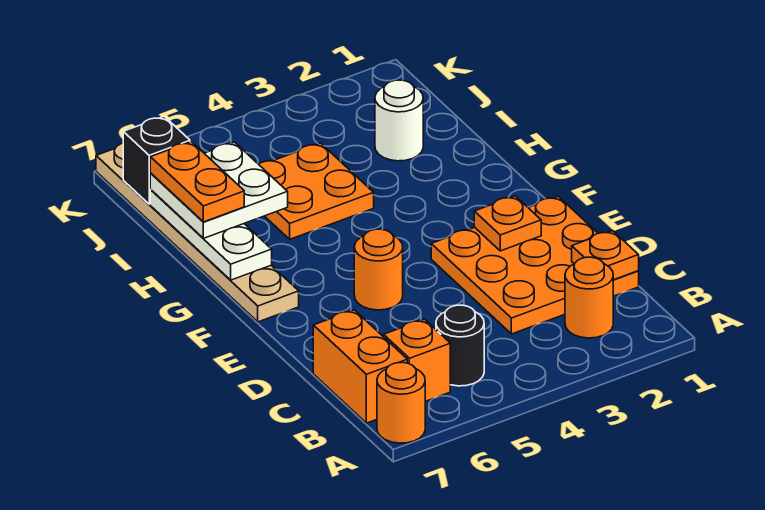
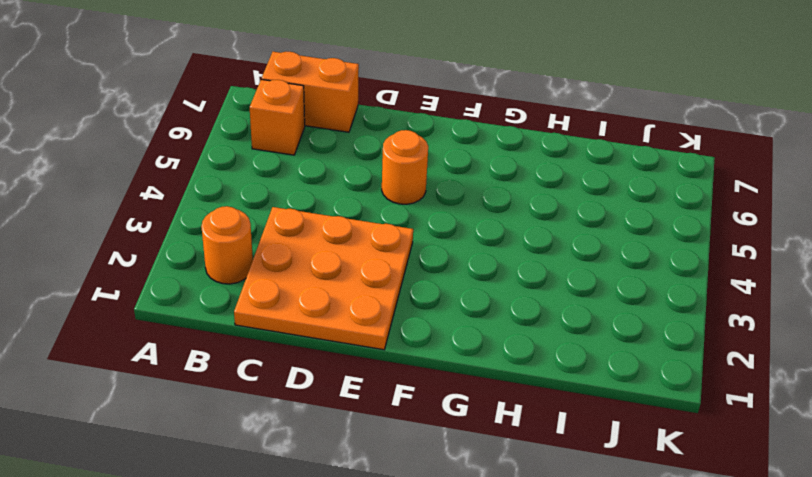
none -> orange 1x1 round brick [377,362,425,443]
none -> black 1x1 round brick [436,305,484,386]
none -> tan 1x6 plate [96,143,299,322]

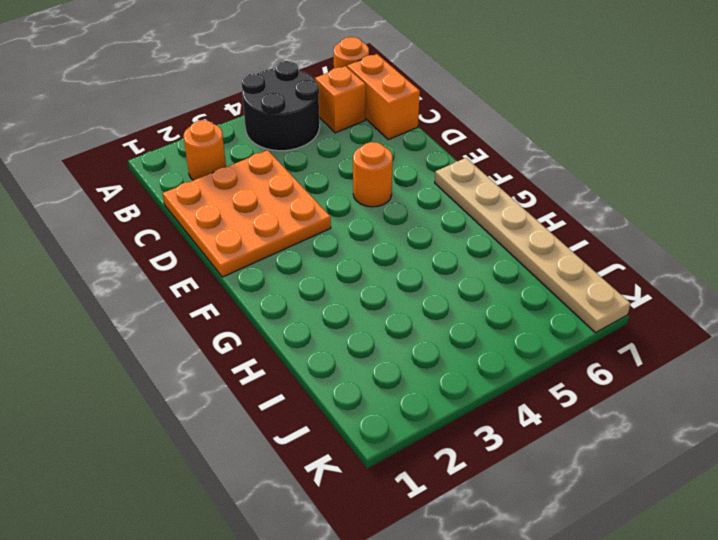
black 2x2 round brick [242,61,320,151] -> black 1x1 round brick [436,305,484,386]
none -> orange 2x2 plate [259,143,374,239]
none -> white 1x1 round brick [375,80,423,161]
none -> orange 1x1 plate [572,231,639,280]

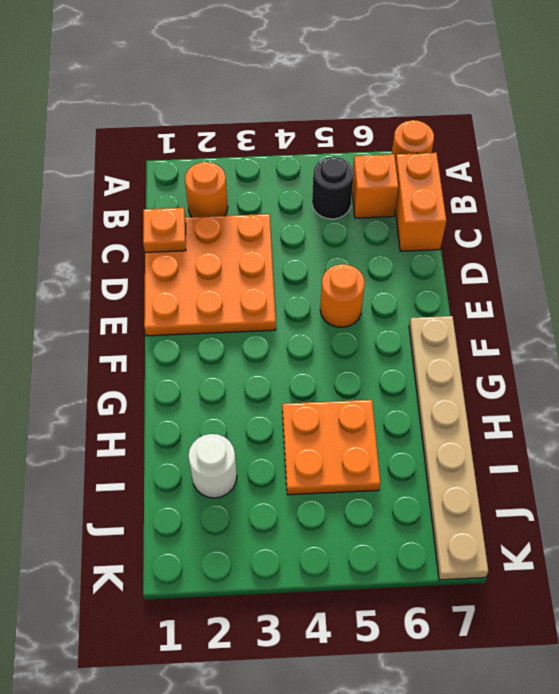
none -> orange 1x1 plate [474,196,541,251]
none -> white 1x3 plate [150,190,272,280]
none -> black 1x1 brick [123,116,190,204]

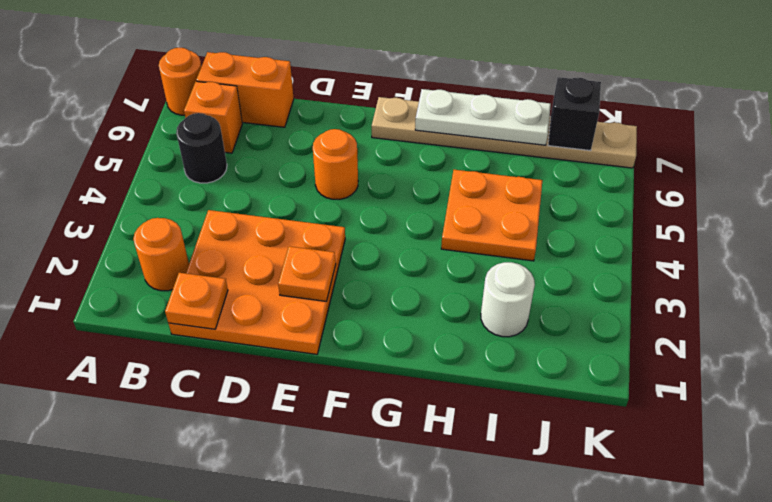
none -> white 2x2 plate [150,142,288,238]
none -> orange 1x2 plate [150,142,244,222]

